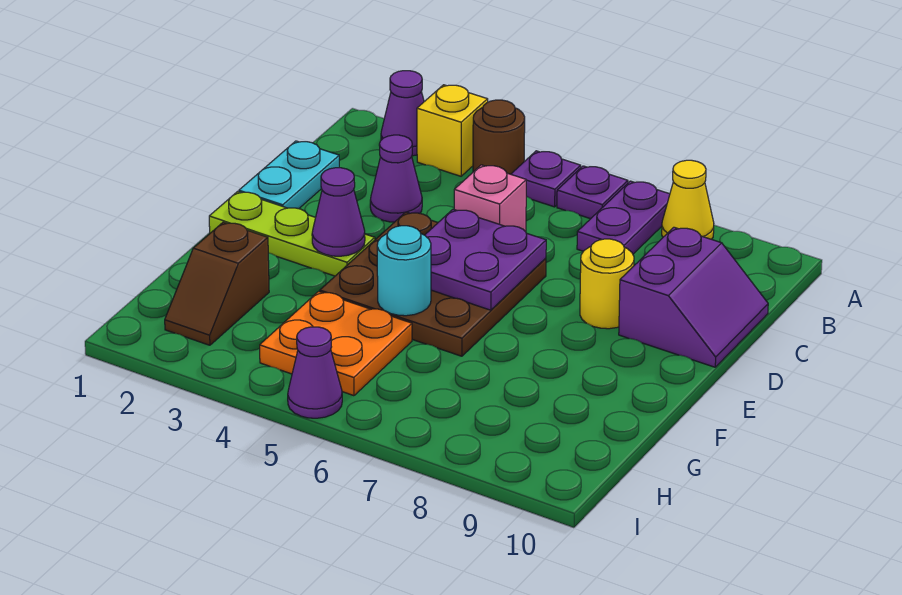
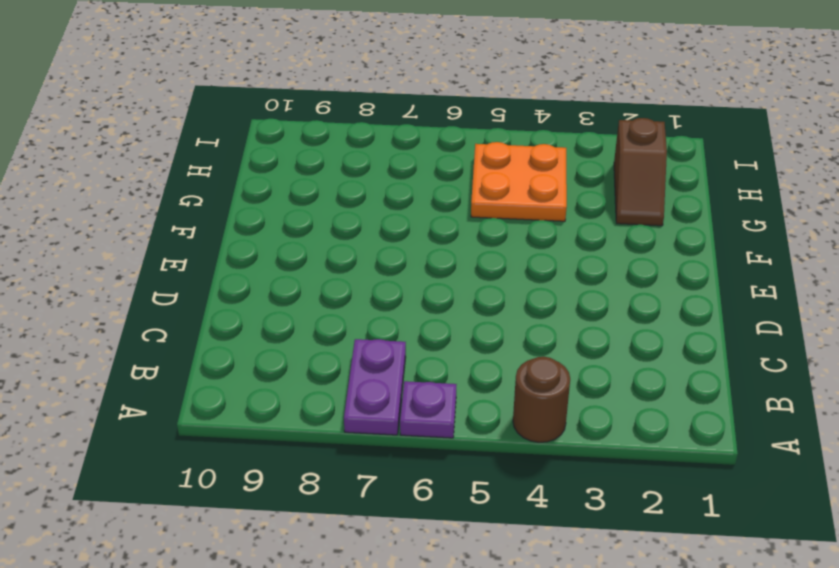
brown 1x2 slope [614,118,667,226] -> brown 1x2 slope turned to [165,222,269,345]
none -> purple 1x1 cone [381,71,424,156]
none -> yellow 1x1 brick [417,85,488,176]
none -> purple 1x1 plate [511,151,581,207]

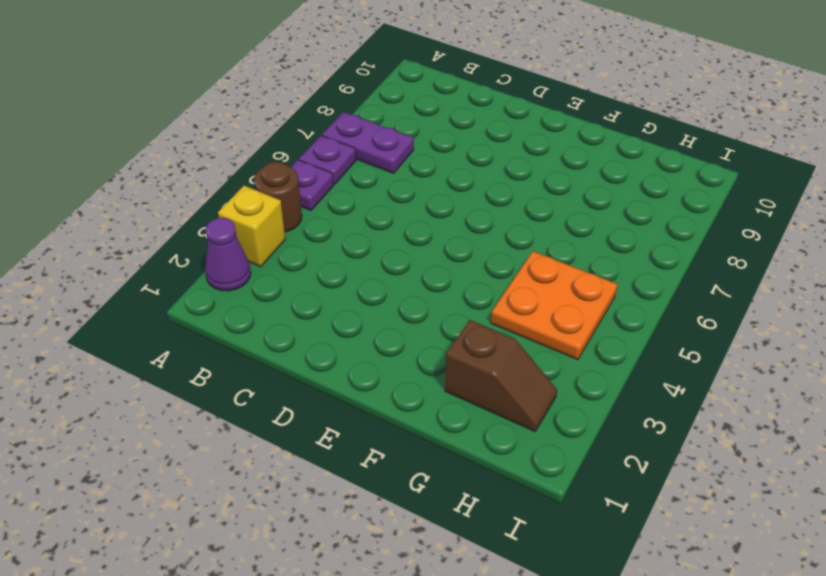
none -> yellow 1x1 cone [662,160,714,239]
none -> cyan 1x2 plate [239,141,339,209]
none -> purple 1x1 cone [370,135,422,222]

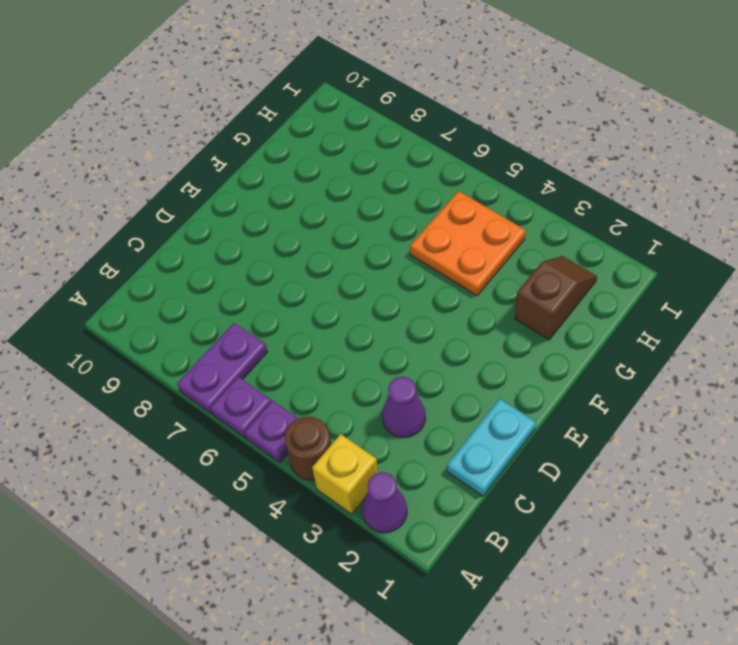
none -> yellow 1x1 cone [662,160,714,239]
none -> pink 1x1 brick [454,165,526,232]
none -> purple 2x2 slope [619,227,768,367]

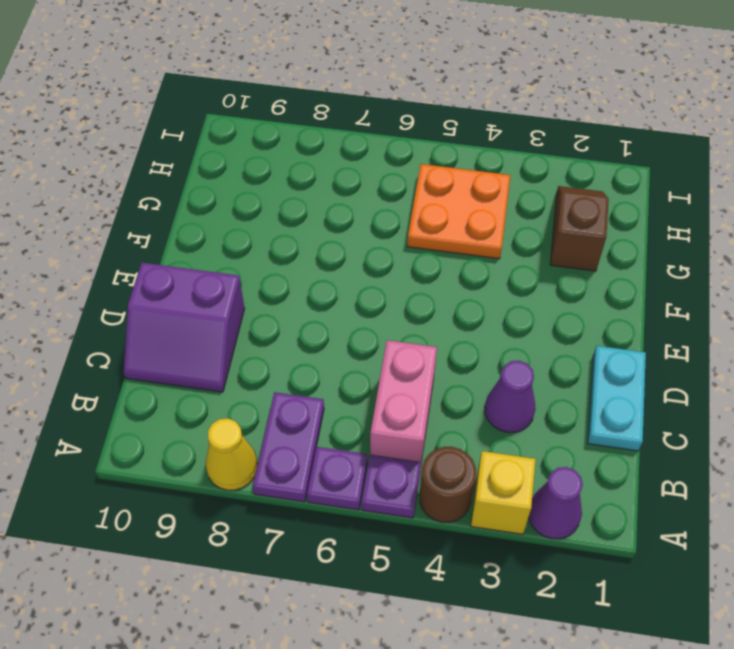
pink 1x2 brick [370,340,437,462] -> pink 1x1 brick [454,165,526,232]
purple 2x2 slope [124,263,245,392] -> purple 2x2 slope turned to [619,227,768,367]
none -> brown 3x3 plate [320,212,546,356]
none -> yellow 1x1 round brick [580,239,634,329]
none -> lime 1x3 plate [209,192,375,276]

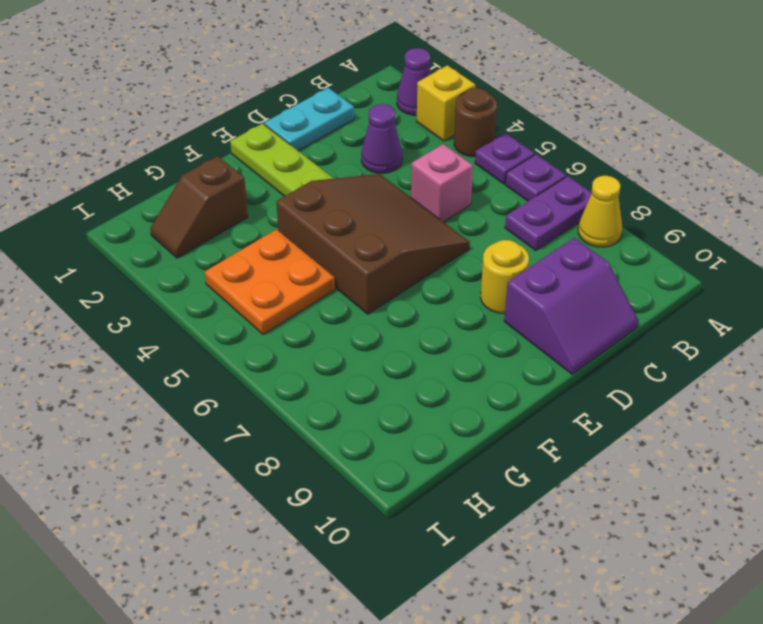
brown 3x3 slope [276,174,470,314] -> brown 3x3 plate [320,212,546,356]
none -> purple 1x1 cone [288,327,342,418]
none -> purple 2x2 plate [425,209,546,310]
none -> purple 1x1 cone [312,168,365,256]

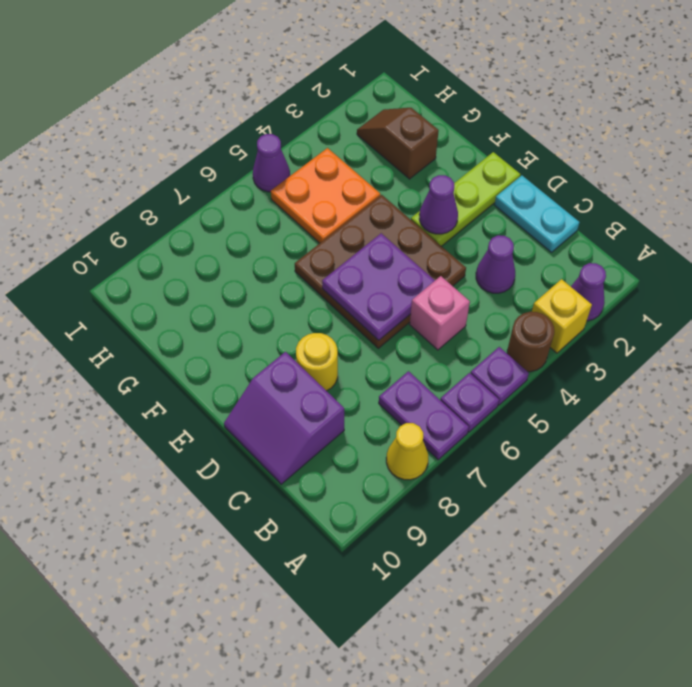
none -> cyan 1x1 round brick [377,226,431,316]

